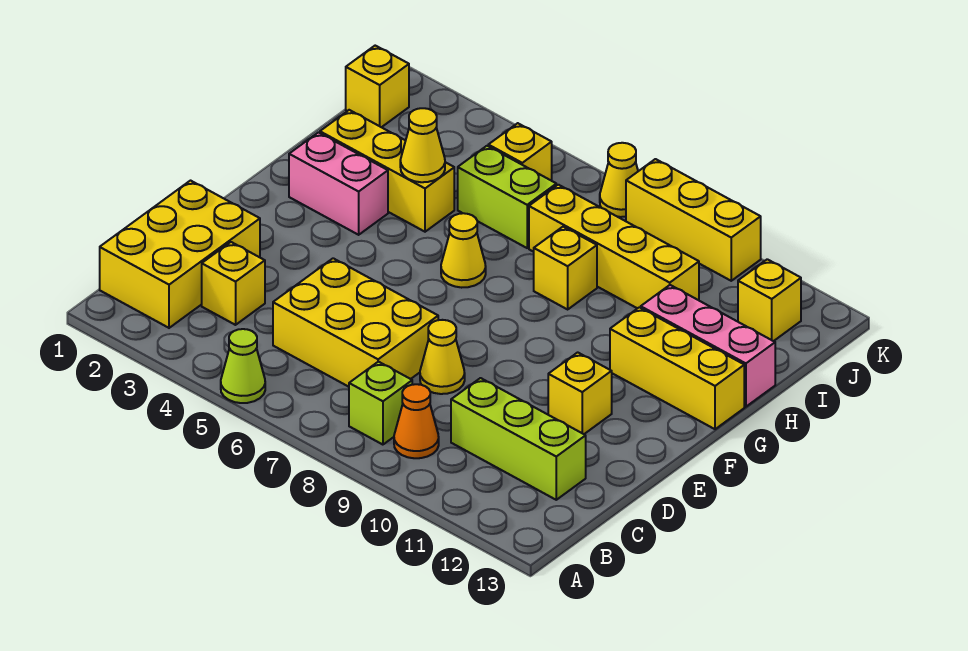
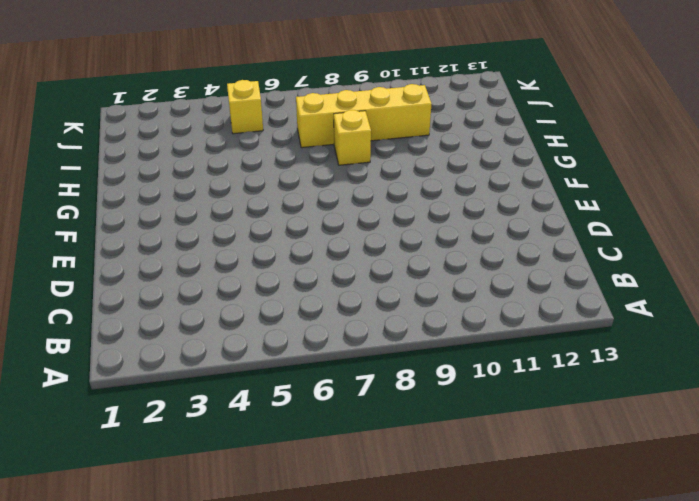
none -> lime 1x1 cone [221,329,265,403]
none -> yellow 2x3 brick [100,181,260,328]
none -> lime 1x1 brick [349,362,412,445]

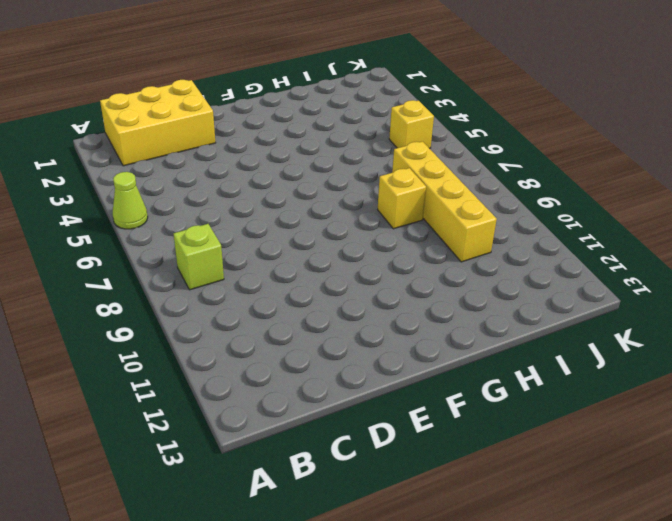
none -> orange 1x1 cone [394,384,439,458]
none -> yellow 1x1 brick [202,242,265,325]
none -> yellow 2x3 brick [273,258,438,387]

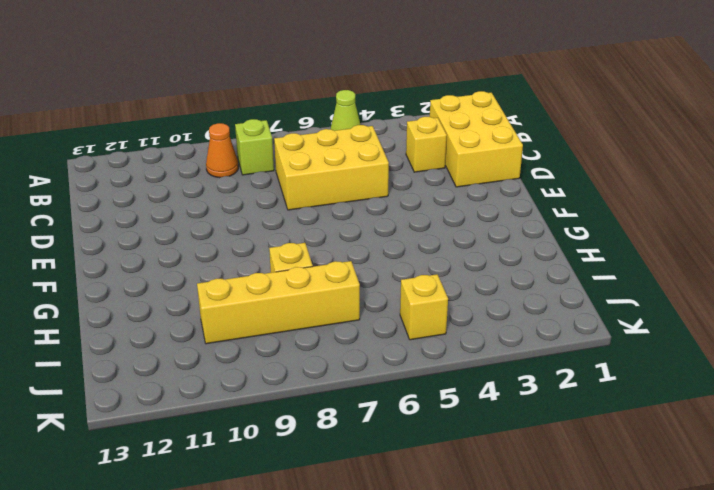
none -> lime 1x3 brick [451,378,586,500]
none -> yellow 1x1 cone [420,320,465,394]
none -> yellow 1x1 brick [548,352,612,434]

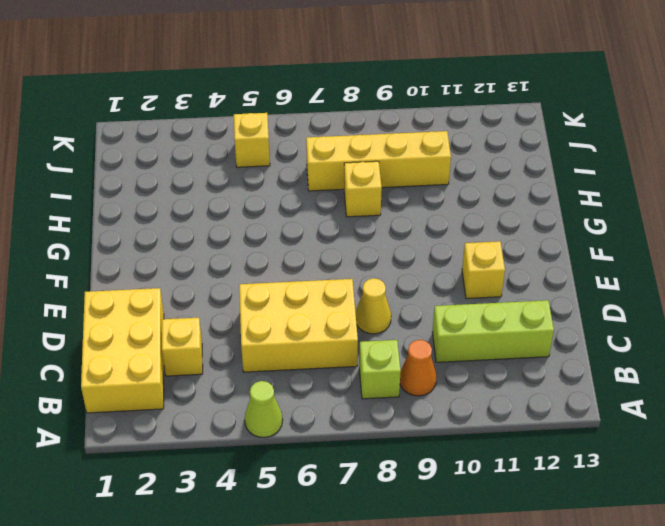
none -> pink 1x2 brick [289,132,388,235]
none -> yellow 1x1 cone [441,213,486,288]
none -> yellow 1x3 brick [610,307,744,429]

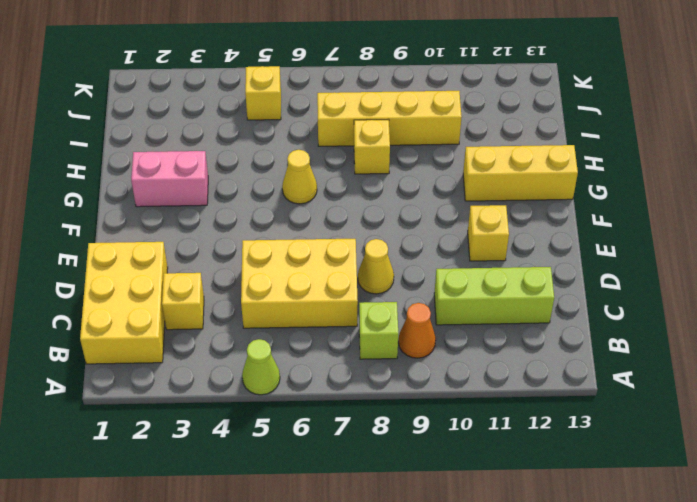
none -> yellow 1x3 brick [320,110,454,232]
none -> pink 1x3 brick [641,285,775,407]
none -> lime 1x2 brick [458,146,556,248]

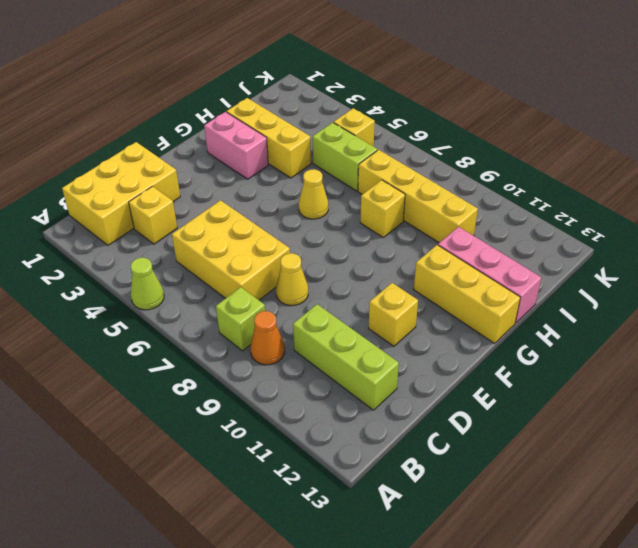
none -> yellow 1x1 brick [346,46,409,127]
none -> yellow 1x1 brick [738,259,801,341]
none -> yellow 1x1 cone [600,143,638,217]

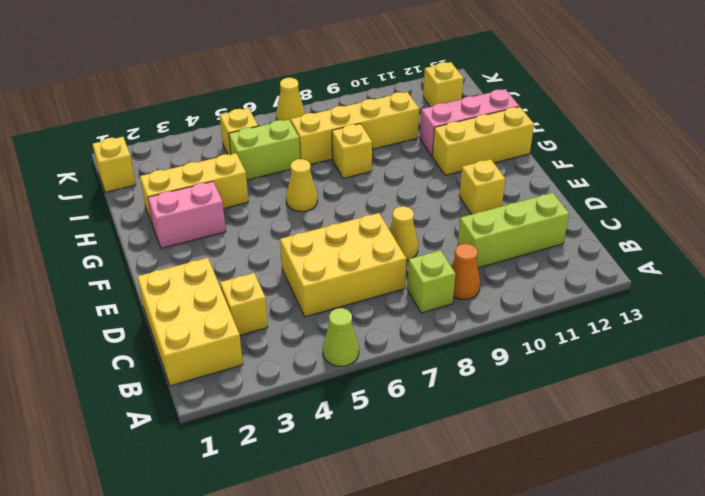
none -> yellow 1x3 brick [626,159,761,281]
none -> yellow 1x1 cone [400,108,445,182]

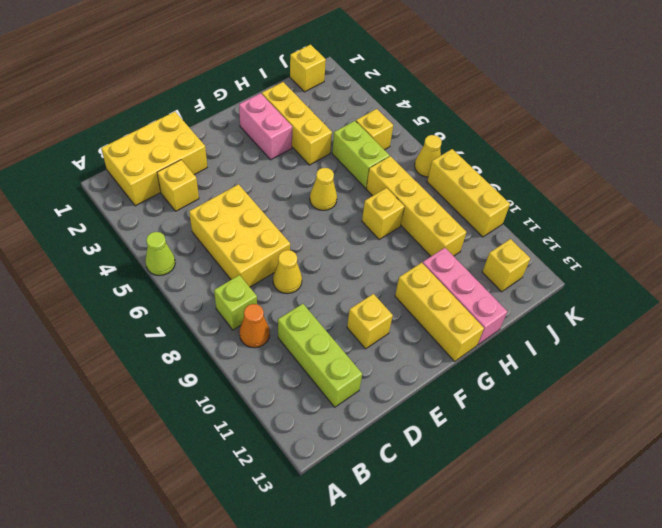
none -> yellow 1x1 cone [400,108,445,182]

